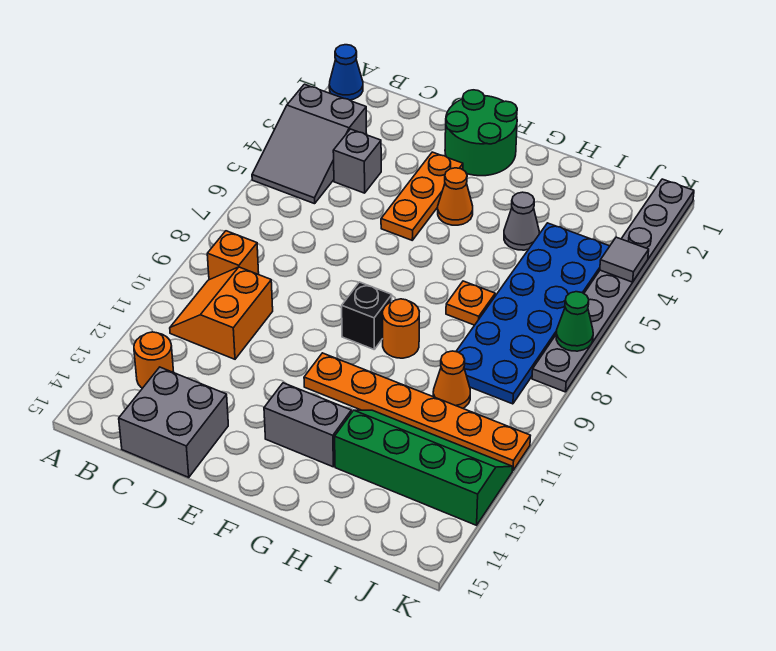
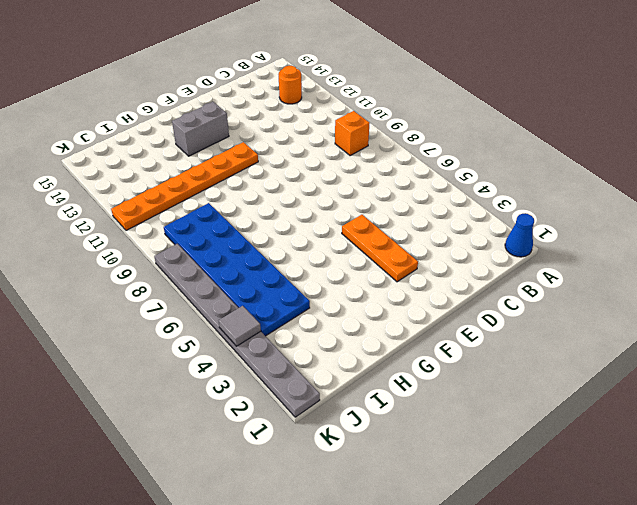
none -> grey 2x3 slope [252,84,367,204]
none -> orange 2x2 slope [170,267,273,359]
none -> grey 1x1 brick [333,129,381,193]

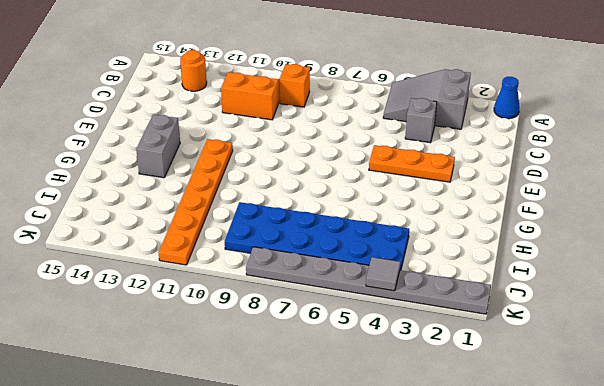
none -> grey 2x2 brick [119,367,228,477]
none -> green 2x2 round brick [445,90,517,176]
none -> orange 1x1 cone [438,168,473,225]

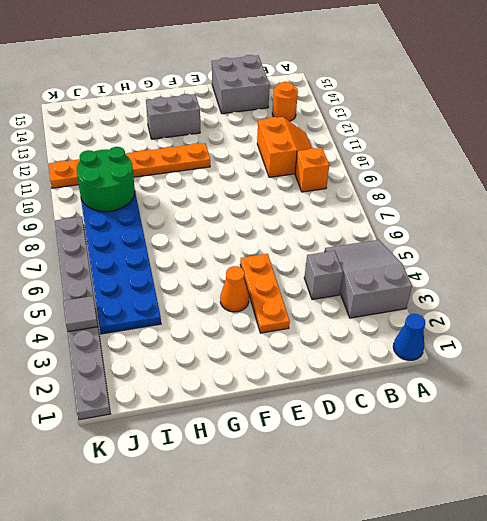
green 2x2 round brick [76,147,135,212] -> green 2x2 round brick moved to [445,90,517,176]
none -> black 1x1 brick [342,282,392,349]
none -> orange 1x1 round brick [383,299,420,358]
none -> grey 1x1 cone [504,192,539,250]

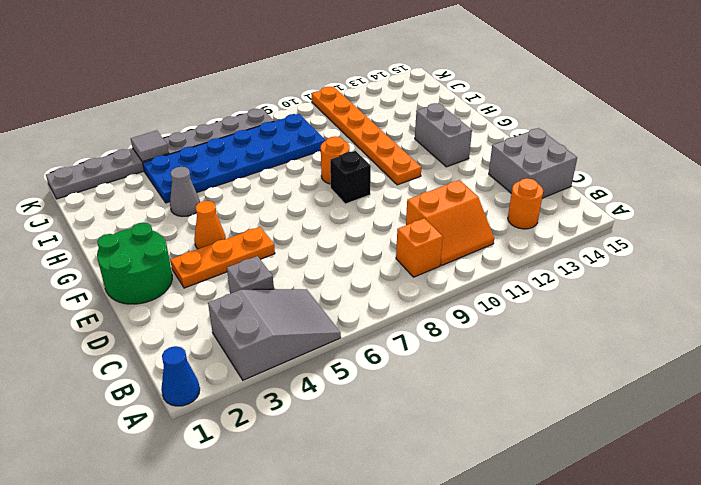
none -> orange 1x1 plate [446,281,495,325]
none -> green 2x4 slope [335,410,512,525]
none -> orange 1x1 cone [433,351,470,408]

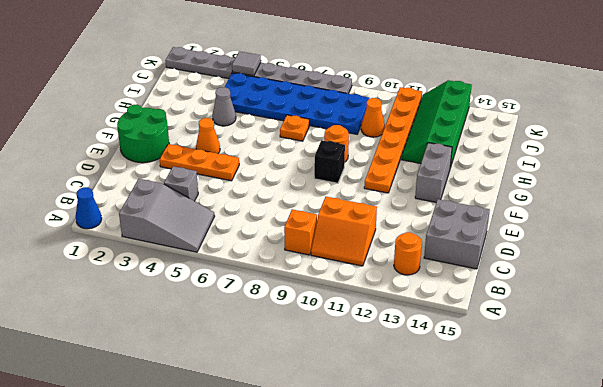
none -> green 1x1 cone [556,292,593,351]

